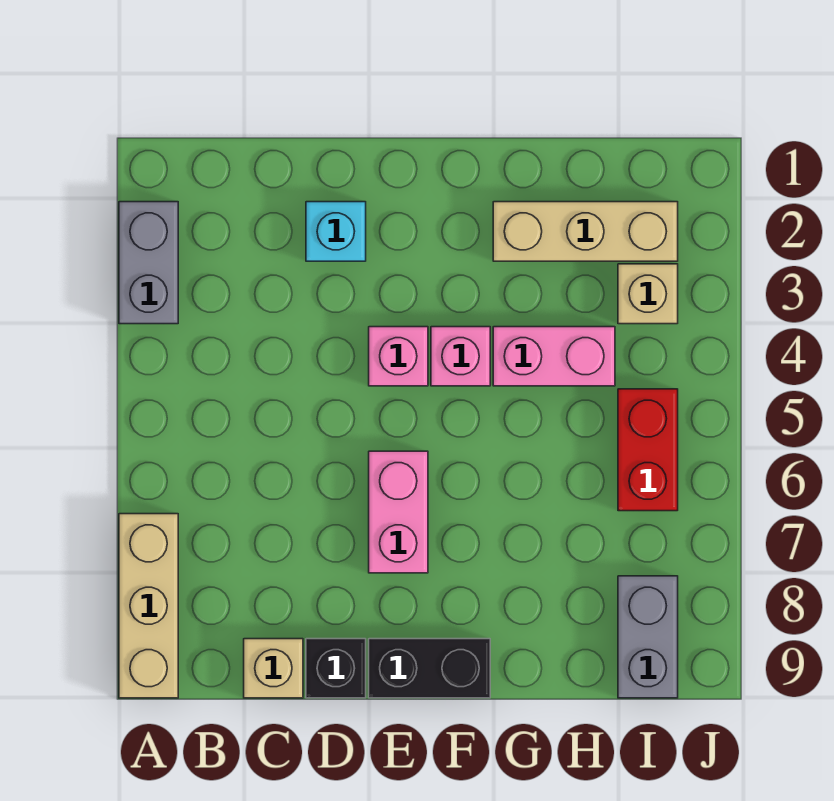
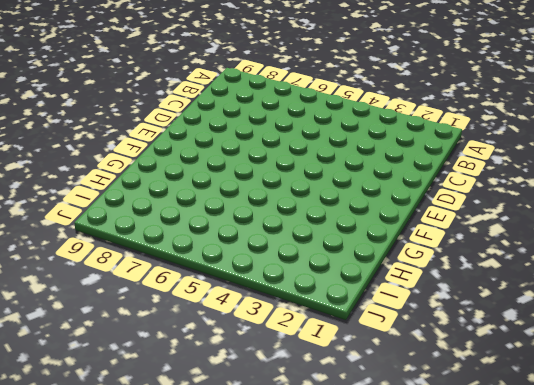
none -> grey 1x2 brick [119,202,178,324]
none -> tan 1x3 brick [119,514,178,698]
none -> tan 1x1 brick [244,639,303,698]

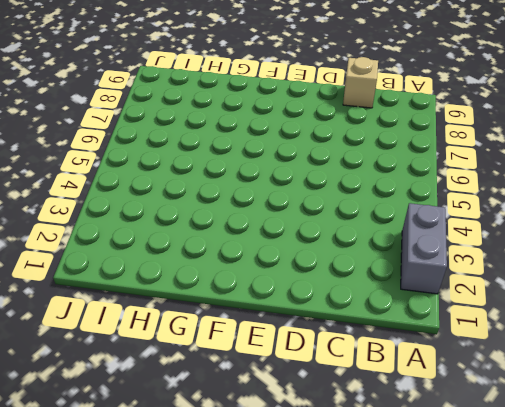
none -> tan 1x3 brick [119,514,178,698]
none -> cyan 1x1 brick [306,202,366,261]
none -> black 1x1 brick [306,639,366,698]

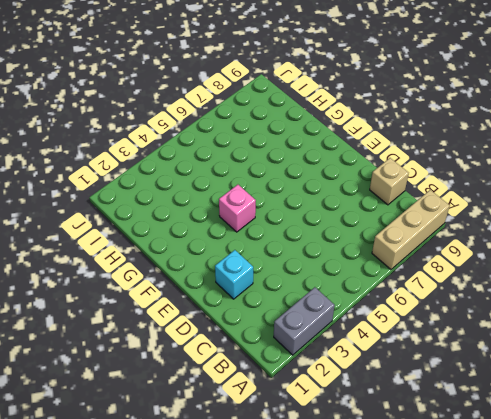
none -> black 1x1 brick [306,639,366,698]
none -> pink 1x1 brick [369,327,428,386]
none -> pink 1x2 brick [369,451,428,573]

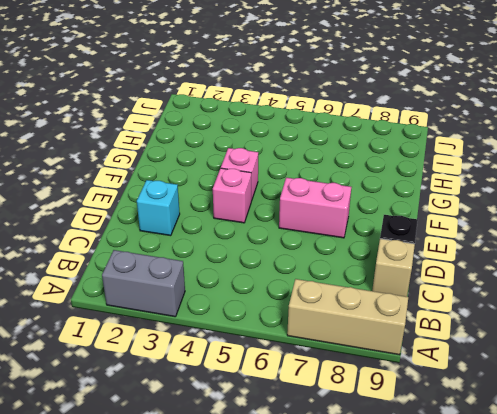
none -> black 1x2 brick [369,639,490,698]
none -> tan 1x3 brick [493,202,678,261]
none -> pink 1x2 brick [493,327,615,386]

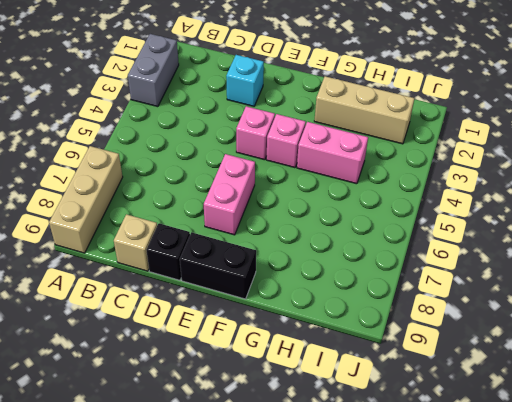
none -> tan 1x1 brick [618,264,678,324]
none -> red 1x2 brick [618,389,678,511]
none -> grey 1x2 brick [618,576,678,698]

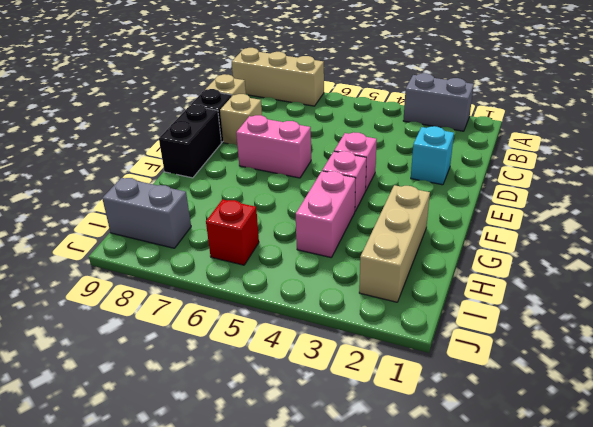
tan 1x1 brick [220,94,262,145] -> tan 1x1 brick moved to [618,264,678,324]
red 1x1 brick [206,199,259,265] -> red 1x2 brick [618,389,678,511]

